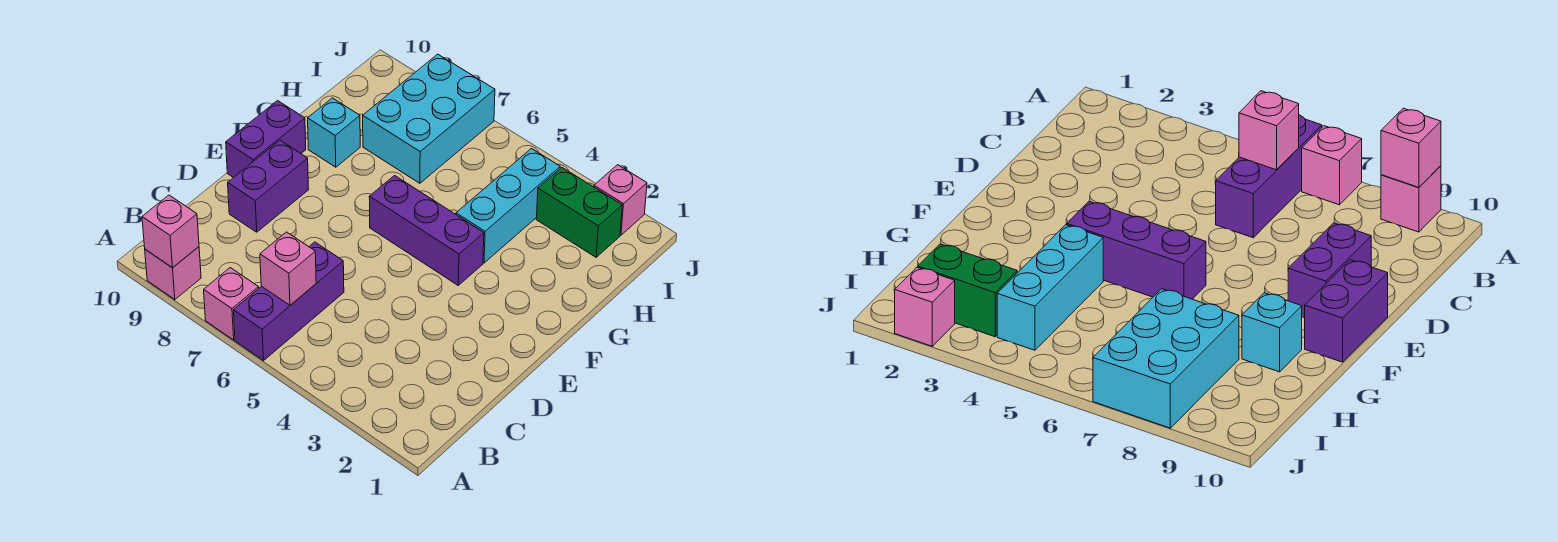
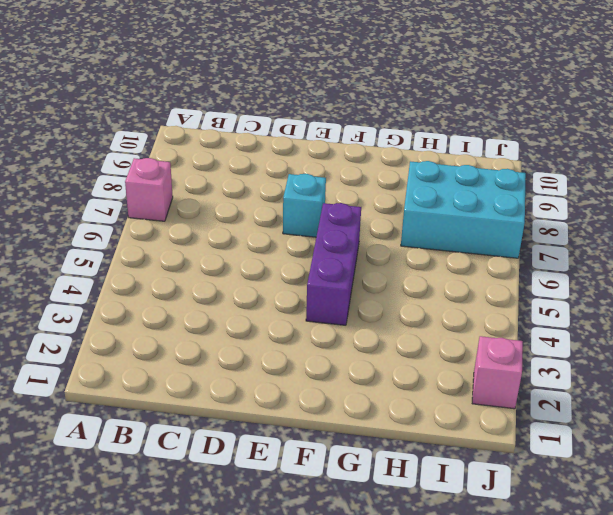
cyan 1x1 brick [283,174,326,237] -> cyan 1x1 brick moved to [308,98,360,167]
none -> purple 1x3 brick [234,242,344,361]
none -> pink 1x1 brick [145,247,201,300]
none -> purple 1x2 brick [228,140,309,232]

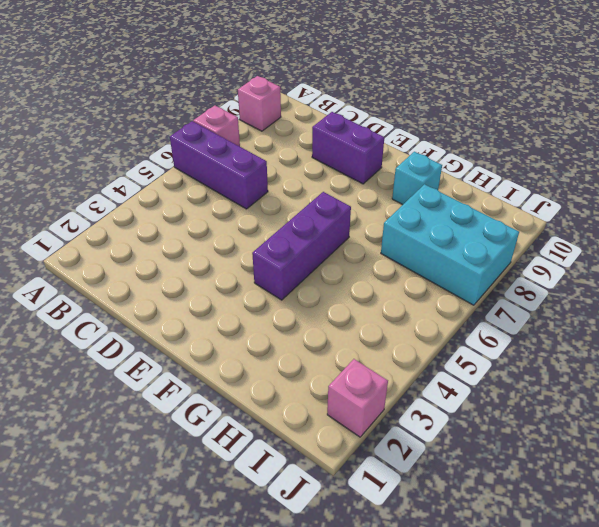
none -> purple 1x2 brick [226,101,306,178]
none -> cyan 1x3 brick [456,149,560,263]
none -> green 1x2 brick [536,168,622,257]

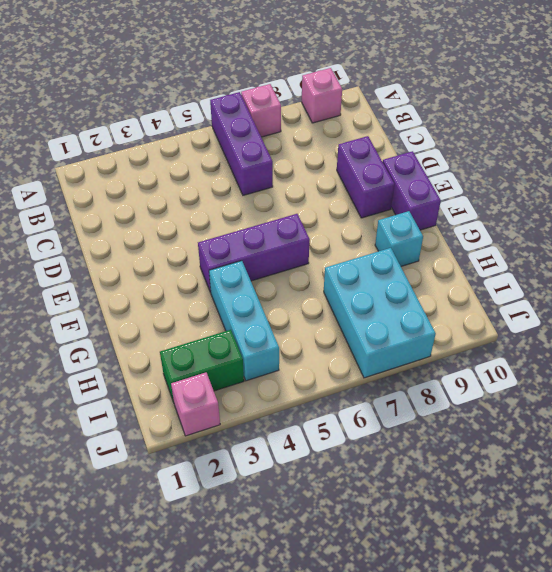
none -> pink 1x1 brick [142,195,199,268]
none -> pink 1x1 brick [260,232,316,305]

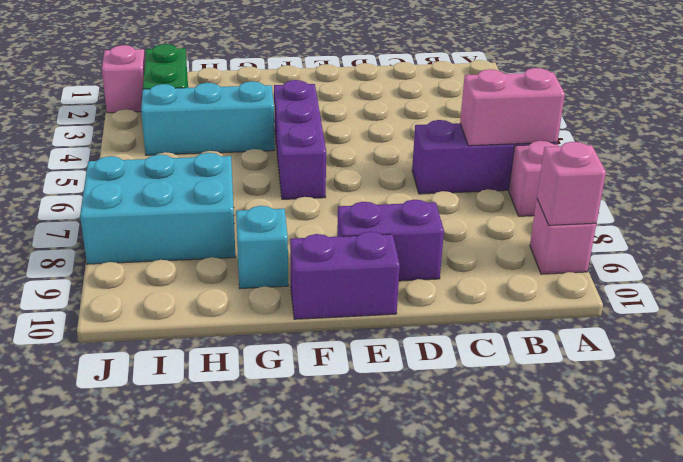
pink 1x2 brick [460,68,565,146] -> pink 1x1 brick [260,232,316,305]

